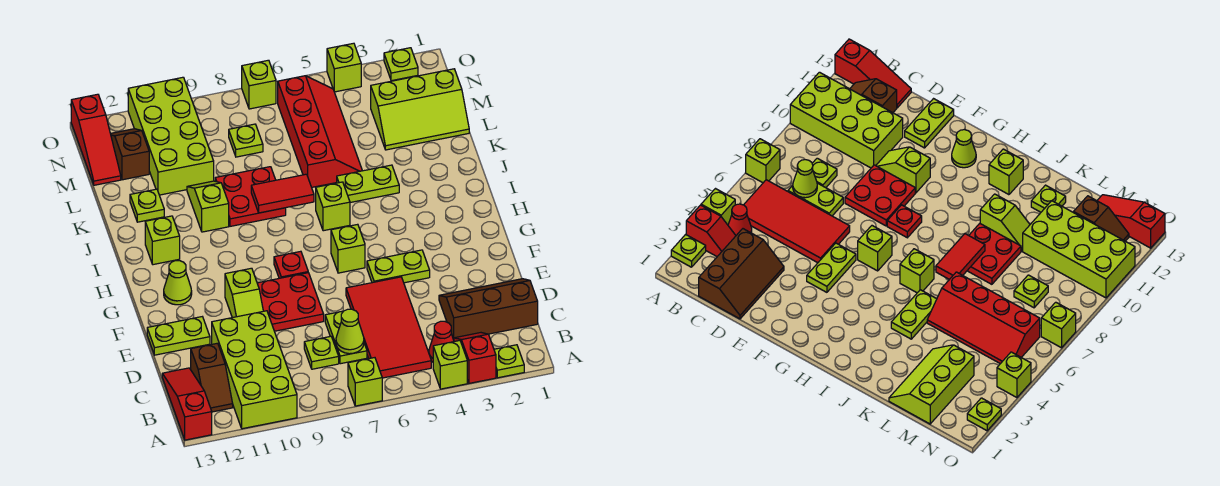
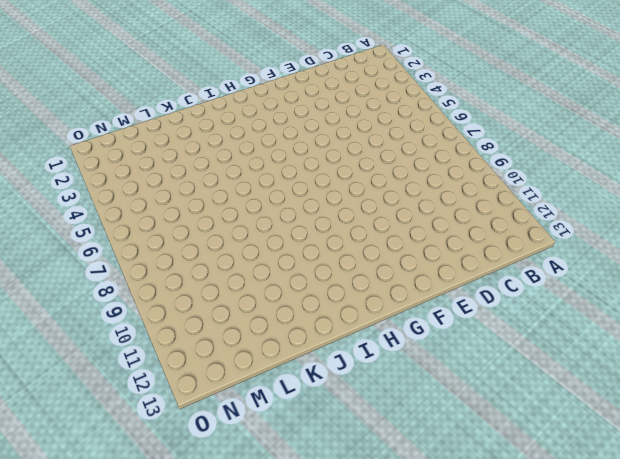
none -> lime 1x1 plate [494,345,524,378]
none -> red 1x2 slope [454,333,496,383]
none -> lime 1x1 brick [433,341,467,389]
none -> lime 1x1 brick [348,358,382,406]

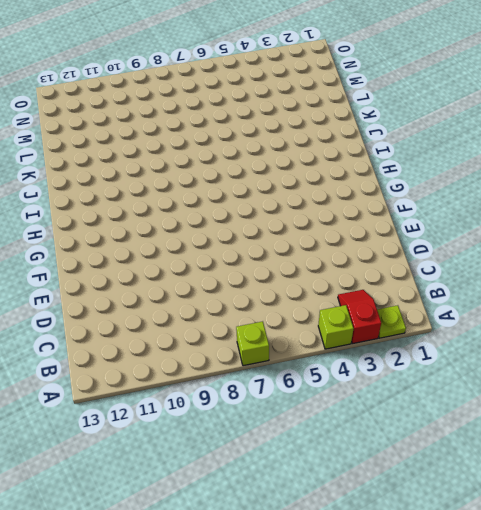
none -> lime 2x4 brick [212,311,297,429]
none -> red 1x3 slope [162,368,212,440]
none -> red 1x1 cone [429,321,454,362]
none -> red 2x4 tile [346,277,431,378]

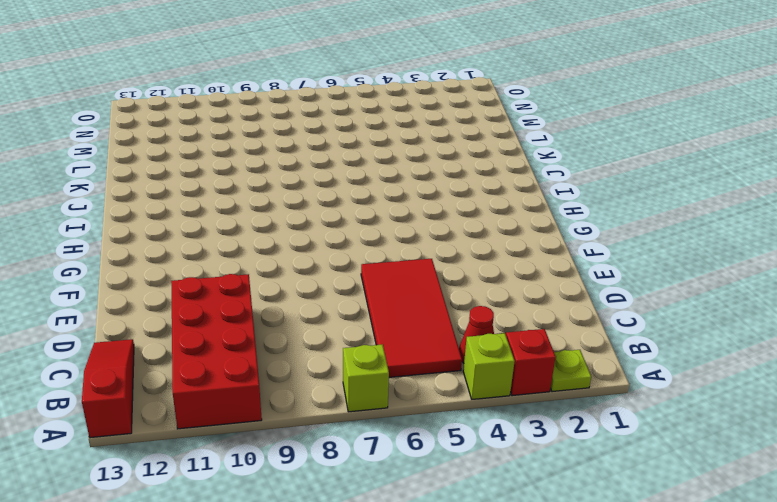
red 2x4 brick [171,274,262,429] -> lime 2x4 brick [212,311,297,429]
none -> brown 1x2 slope [191,343,233,412]
none -> brown 2x3 slope [439,279,538,340]
none -> lime 1x2 plate [325,311,367,364]
none -> lime 1x1 plate [304,336,339,369]

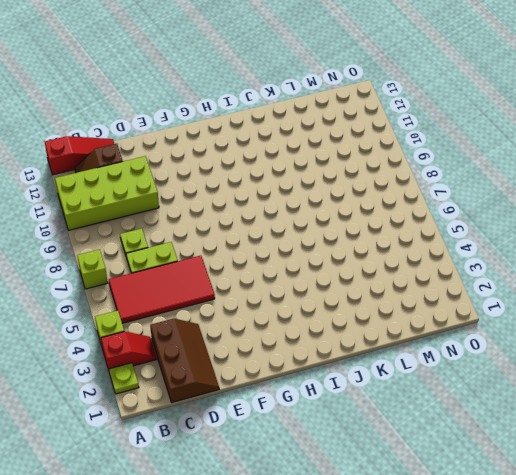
none -> red 1x1 cone [429,321,454,362]
none -> red 2x2 plate [257,273,324,331]
none -> lime 1x2 slope [225,268,263,318]
none -> lime 1x2 plate [147,317,210,355]

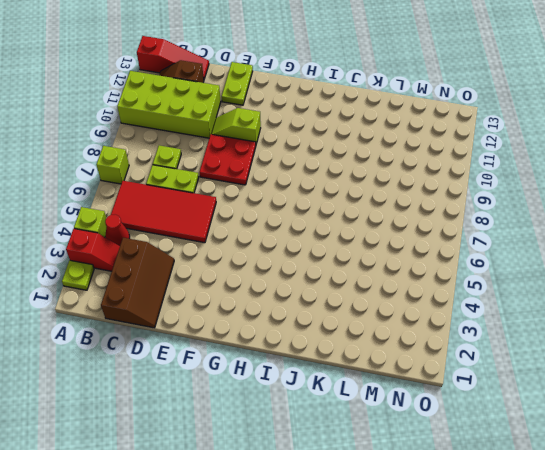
none -> lime 1x2 plate [367,250,430,283]
none -> lime 1x1 brick [331,224,365,273]
none -> red 1x1 plate [274,251,308,278]
none -> lime 1x1 cone [164,261,192,305]

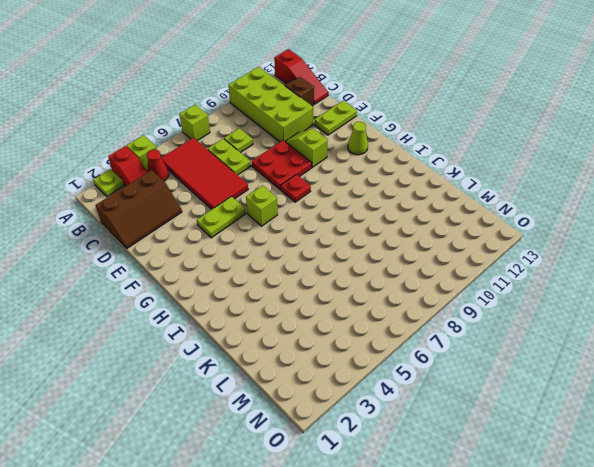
none -> lime 1x1 brick [316,182,350,231]
none -> lime 1x1 brick [145,216,180,265]
none -> lime 1x2 plate [337,165,399,203]
none -> red 2x2 plate [215,167,286,226]

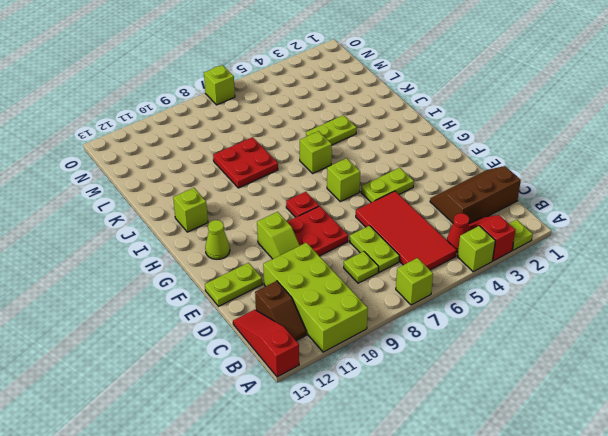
none -> lime 1x2 slope [187,181,229,232]
none -> red 2x4 slope [278,76,362,187]
none -> lime 1x1 plate [130,189,164,222]
none -> lime 2x3 slope [371,69,469,150]

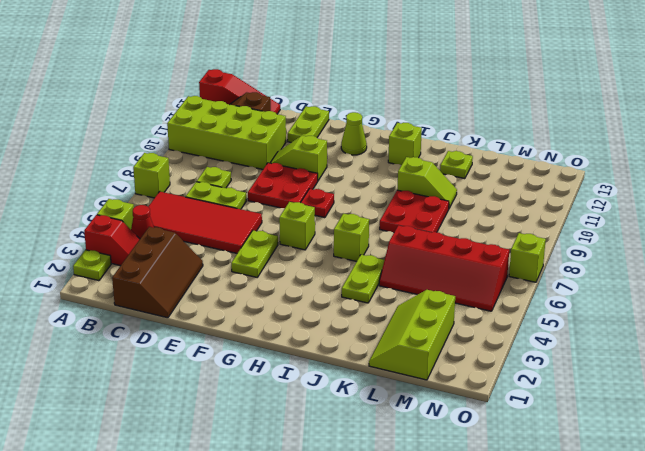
none -> lime 2x4 brick [128,77,214,195]
none -> lime 1x1 plate [229,124,263,157]
none -> brown 1x2 slope [110,129,149,180]
none -> red 1x3 slope [71,94,121,185]

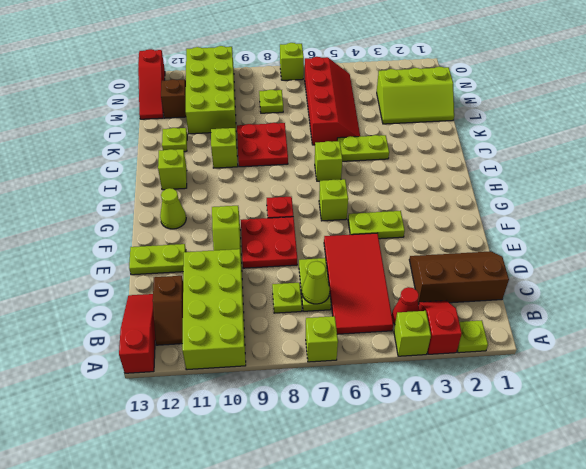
none -> lime 1x1 plate [384,48,418,81]
none -> lime 1x1 brick [327,43,361,92]
none -> red 1x2 tile [251,174,314,213]

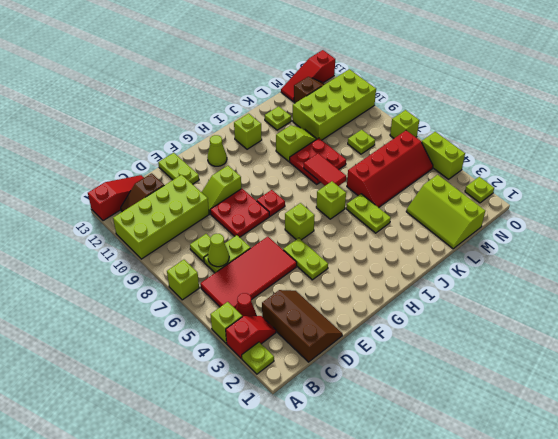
lime 1x2 brick [422,132,465,179] -> lime 1x1 brick [327,43,361,92]

